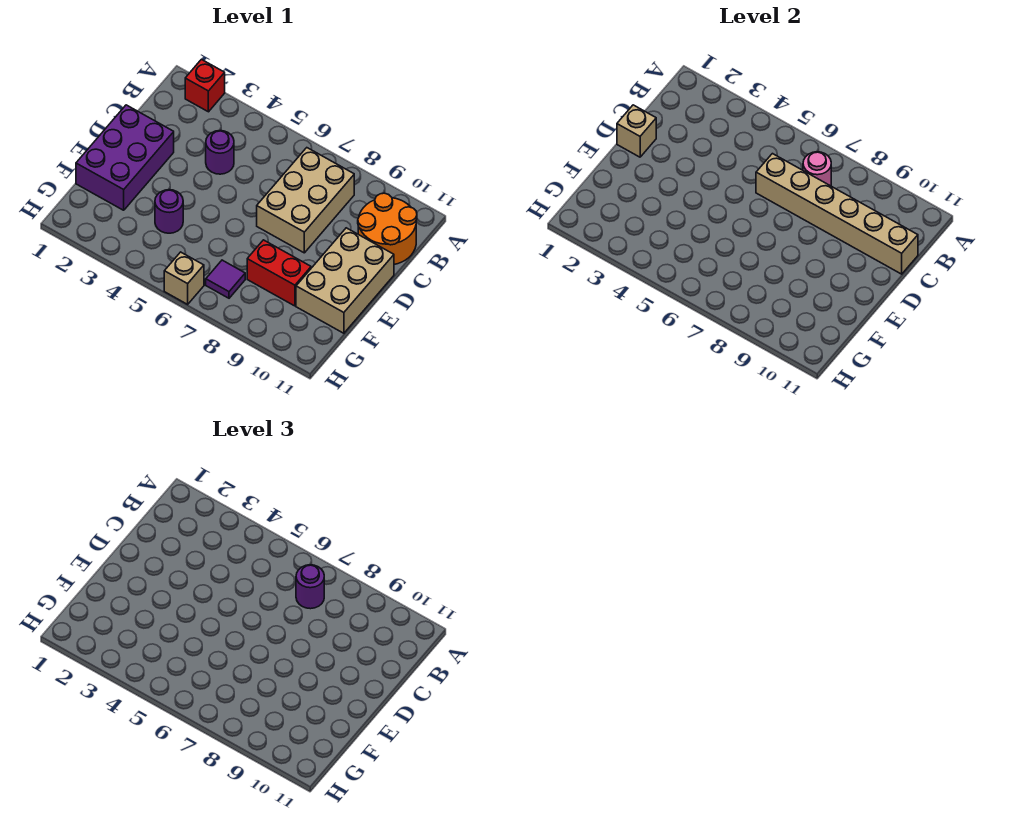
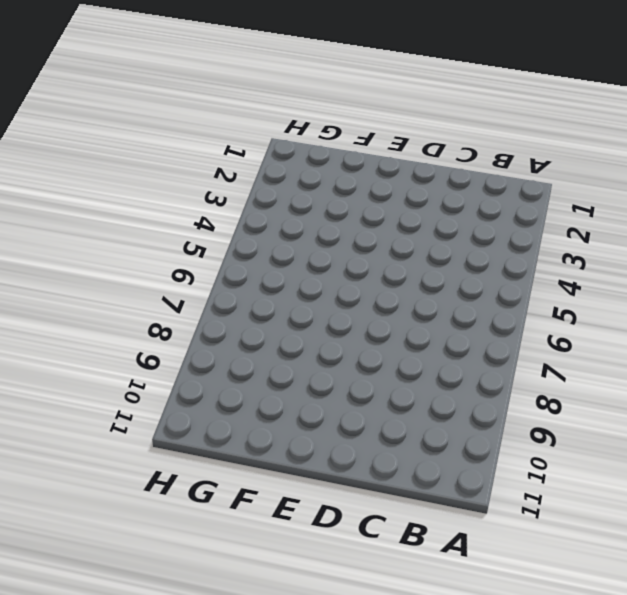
none -> red 1x1 brick [185,60,225,112]
none -> tan 2x3 brick [257,148,354,253]
none -> orange 2x2 round brick [358,193,417,264]

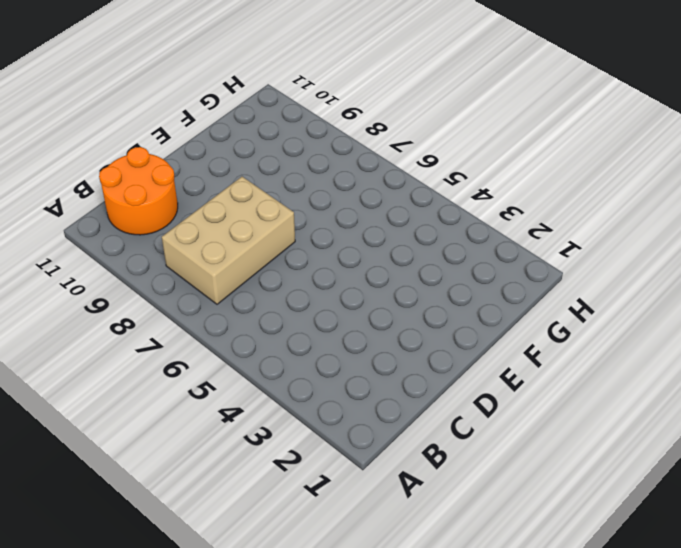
none -> red 1x1 brick [185,60,225,112]
none -> purple 1x1 round brick [206,131,234,174]
none -> purple 2x3 brick [76,105,174,210]

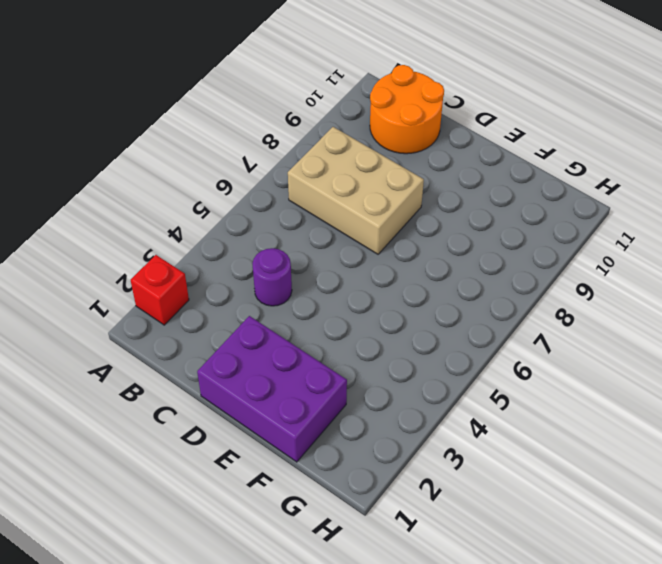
none -> tan 2x3 brick [296,228,394,333]
none -> purple 1x1 round brick [155,190,183,233]
none -> red 1x2 brick [247,240,311,306]

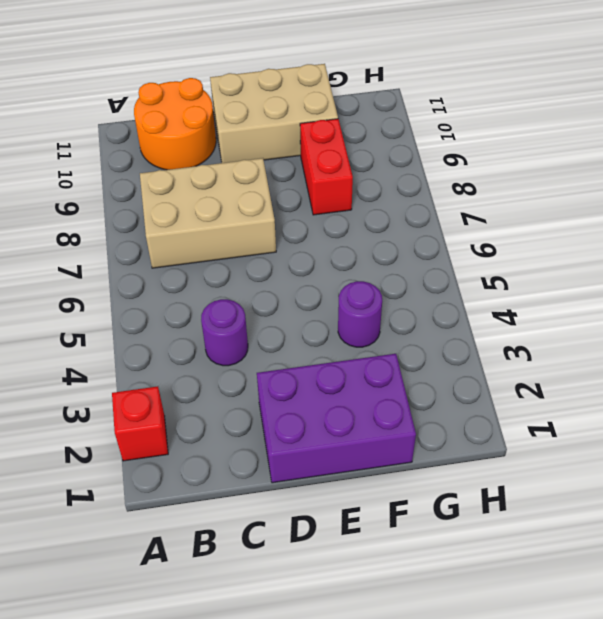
none -> purple 1x1 tile [206,260,245,298]
none -> tan 1x1 brick [164,252,204,304]
none -> pink 1x1 round brick [803,152,831,186]

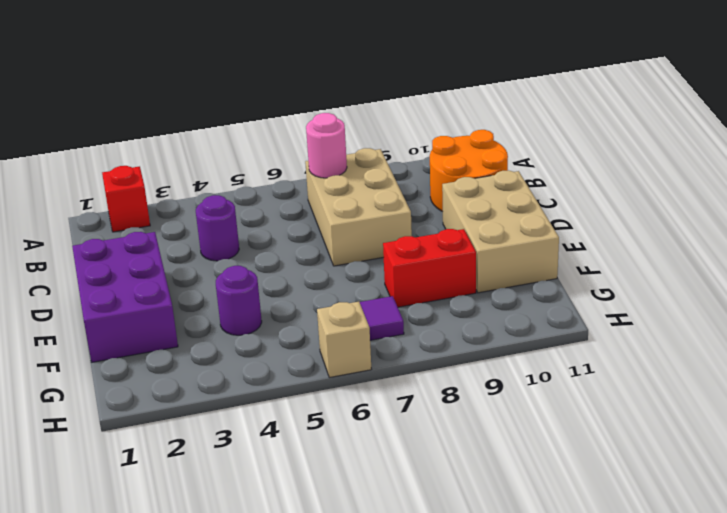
none -> tan 1x6 brick [756,154,918,274]
none -> tan 1x1 brick [617,105,656,157]
none -> purple 1x1 round brick [296,565,324,609]

